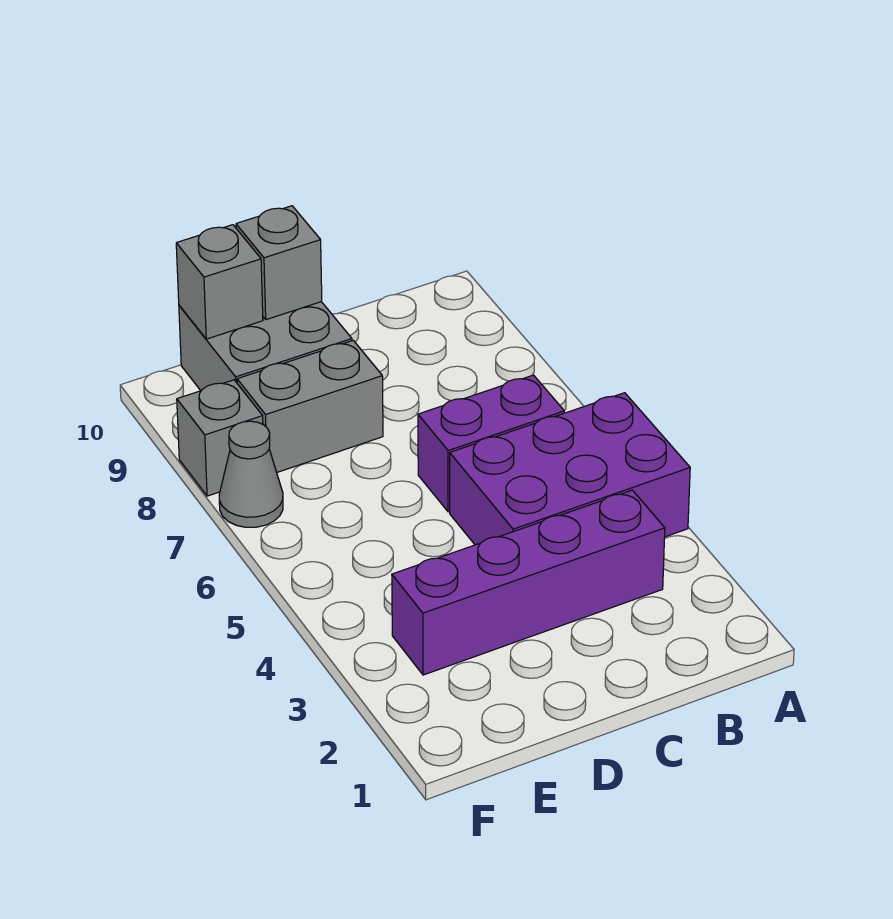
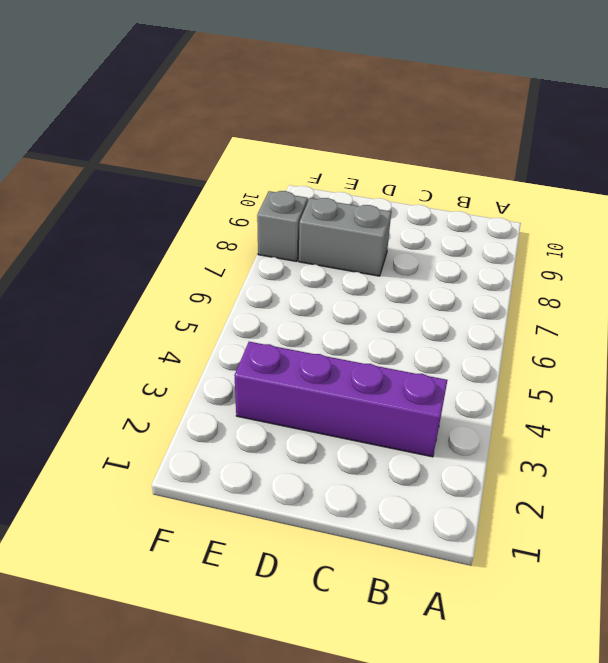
none -> purple 2x3 brick [450,393,690,545]
none -> purple 1x2 brick [418,375,564,512]

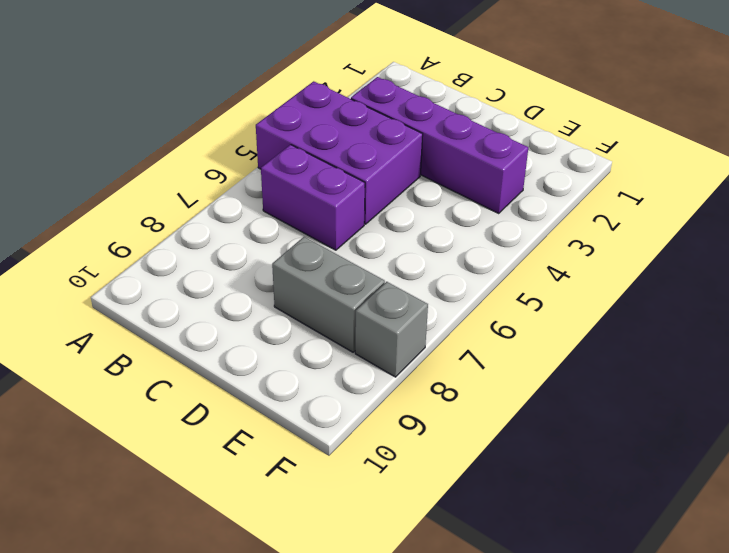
none -> grey 2x2 brick [179,302,352,391]
none -> grey 1x1 cone [219,421,283,527]

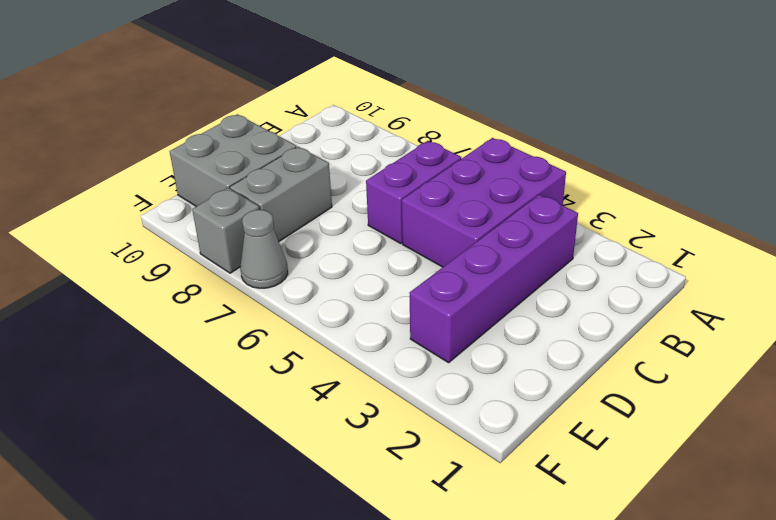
none -> grey 1x1 brick [236,206,322,320]
none -> grey 1x1 brick [176,225,263,339]

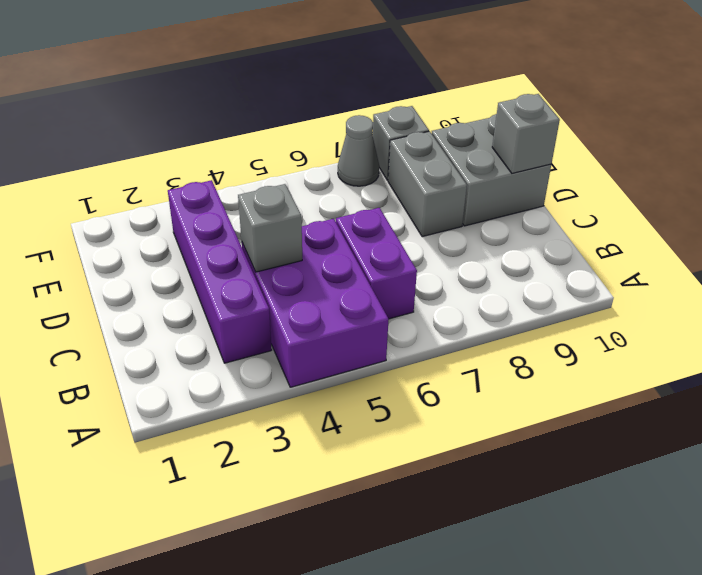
grey 1x1 brick [238,184,302,272] -> grey 1x1 brick moved to [176,225,263,339]

